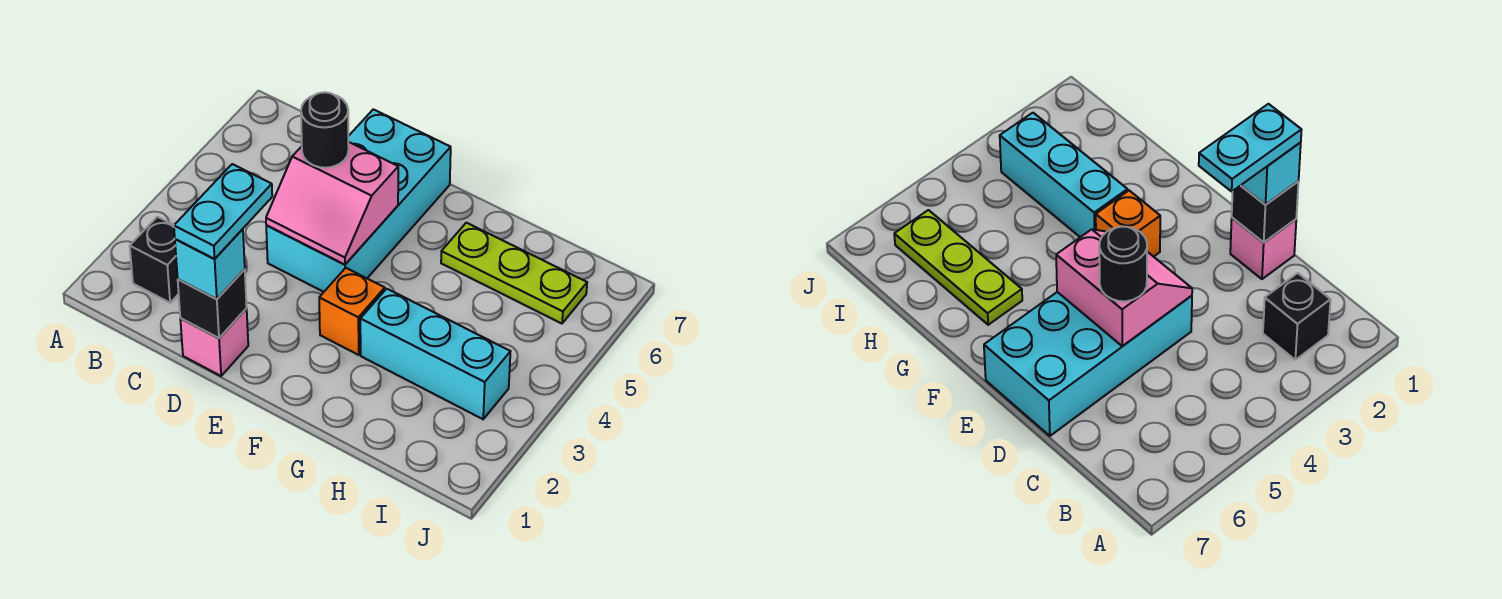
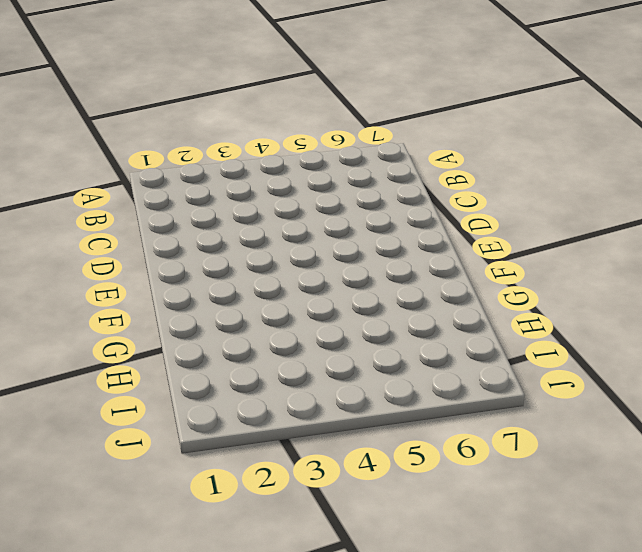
none -> black 1x1 brick [130,217,179,303]
none -> pink 1x1 brick [180,309,248,376]

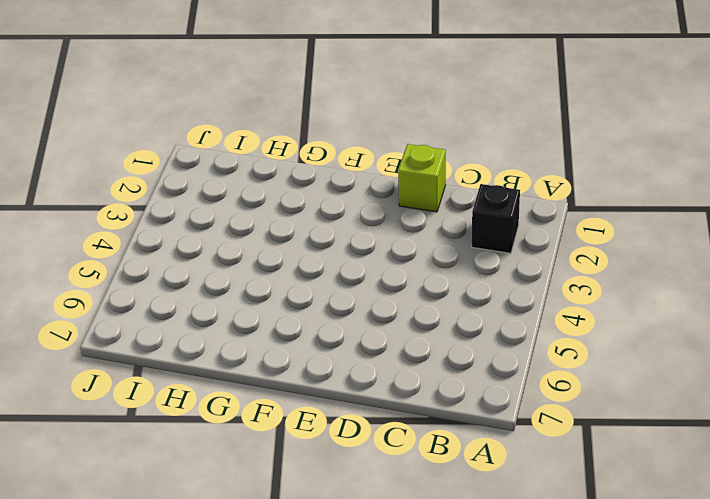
lime 1x1 brick [398,144,446,212] -> pink 1x1 brick [180,309,248,376]
none -> cyan 2x4 brick [266,109,451,292]
none -> orange 1x1 brick [319,268,385,355]

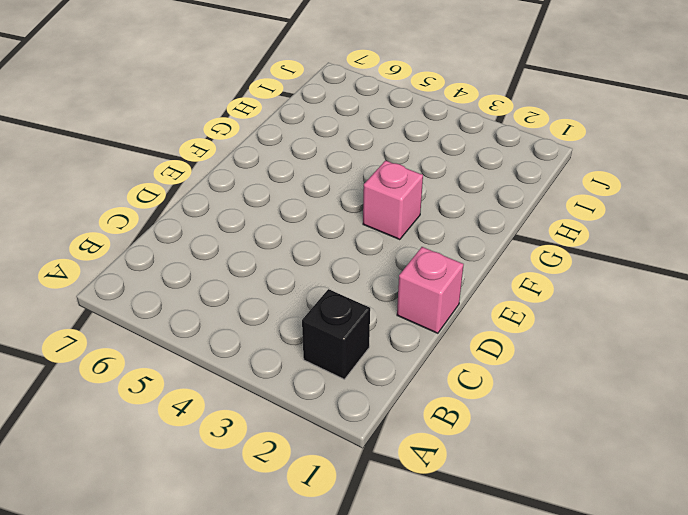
pink 1x1 brick [363,160,423,240] -> orange 1x1 brick [319,268,385,355]
none -> cyan 2x4 brick [266,109,451,292]
none -> cyan 1x3 brick [360,289,510,419]

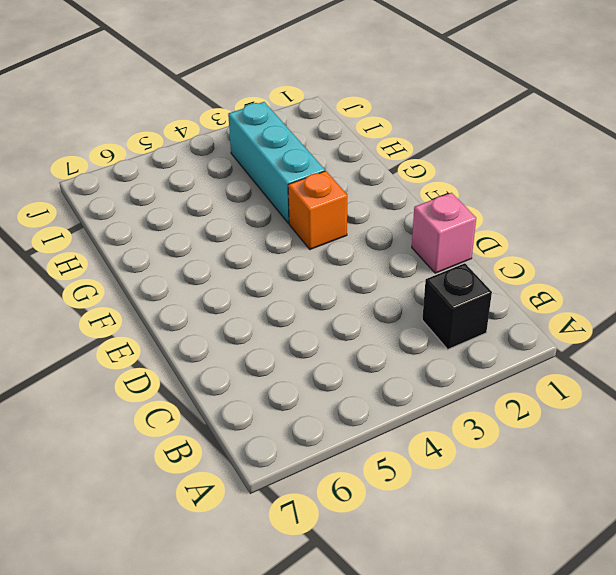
none -> cyan 2x4 brick [266,109,451,292]
none -> lime 1x3 plate [441,223,587,324]

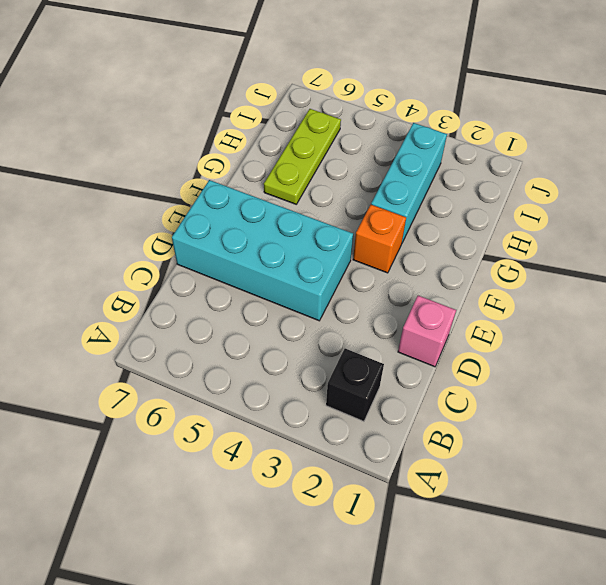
none -> black 1x1 brick [178,269,247,338]
none -> pink 2x2 slope [266,142,398,265]

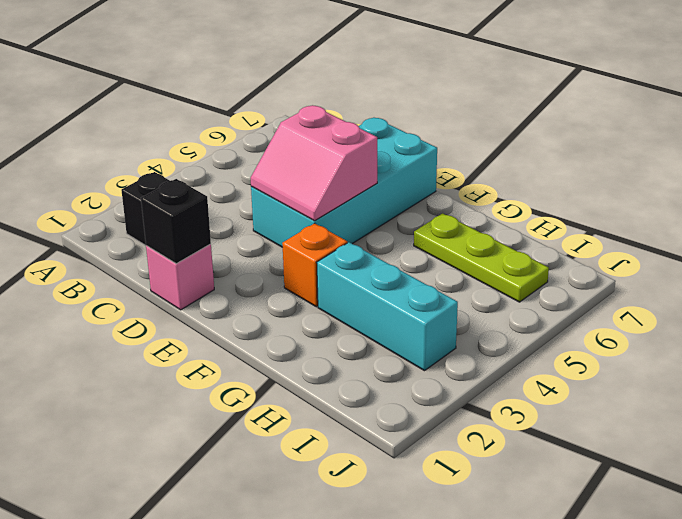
none -> cyan 1x1 brick [175,229,245,299]
none -> black 1x1 round brick [301,92,349,168]

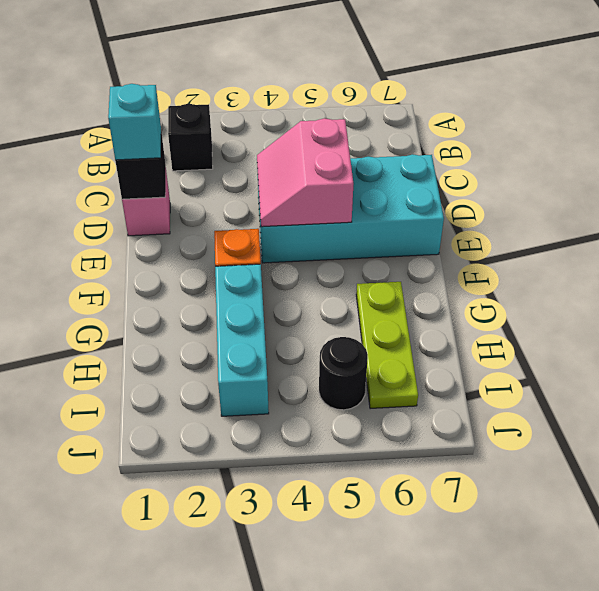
black 1x1 round brick [319,337,368,410] -> black 1x1 round brick moved to [301,92,349,168]
none -> cyan 1x2 plate [174,164,272,259]

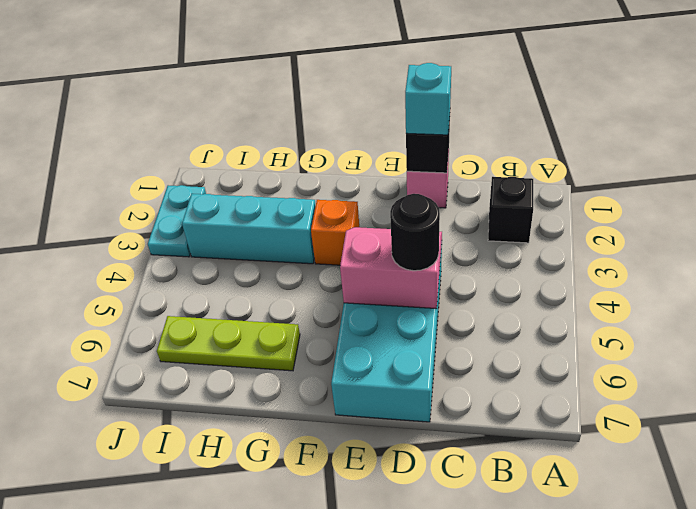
cyan 1x2 plate [148,185,206,257] -> cyan 1x2 plate moved to [174,164,272,259]

